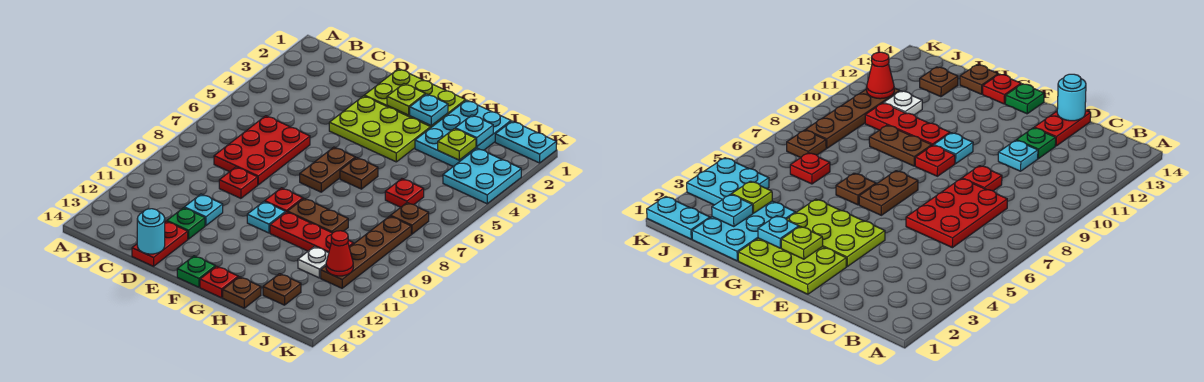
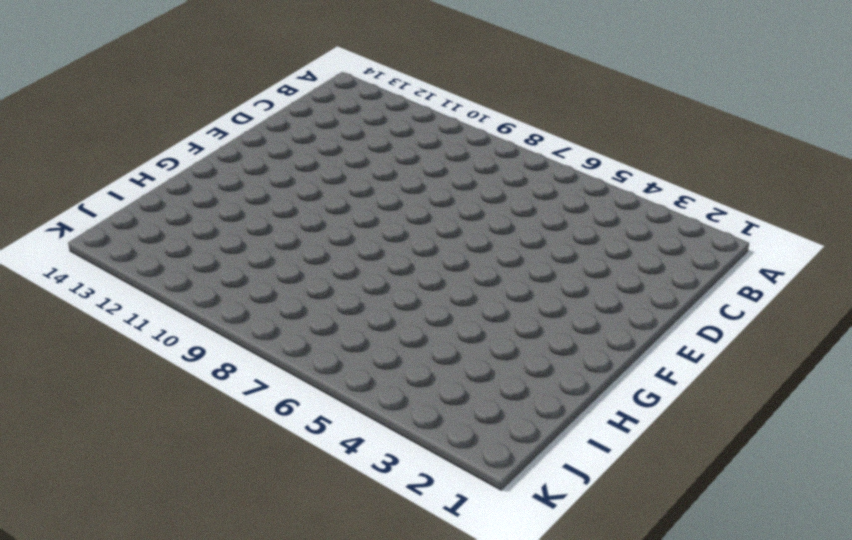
none -> red 2x3 plate [214,116,310,185]
none -> red 1x1 plate [219,167,258,198]
none -> cyan 1x1 plate [184,194,223,226]
none -> green 1x1 plate [167,208,205,239]

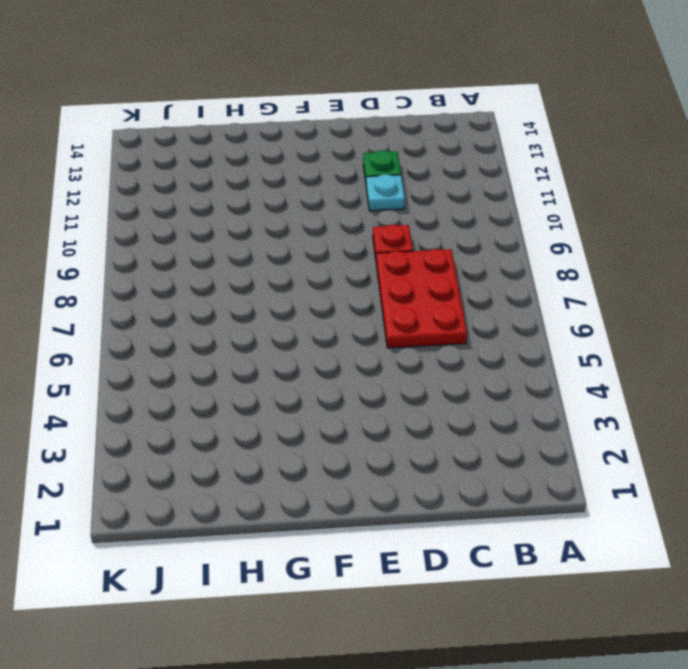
none -> red 1x2 plate [132,221,188,266]
none -> lime 2x3 plate [364,69,466,127]
none -> lime 2x3 plate [329,96,431,162]
none -> brown 1x2 plate [300,147,355,192]

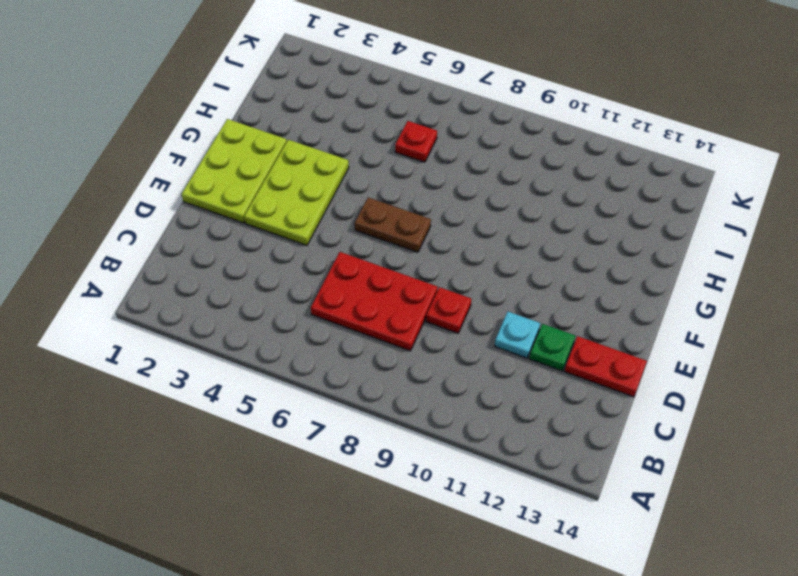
none -> red 1x1 plate [265,188,303,212]
none -> cyan 1x1 plate [247,201,286,233]
none -> green 1x1 plate [177,256,216,287]
none -> brown 1x1 plate [340,158,378,189]

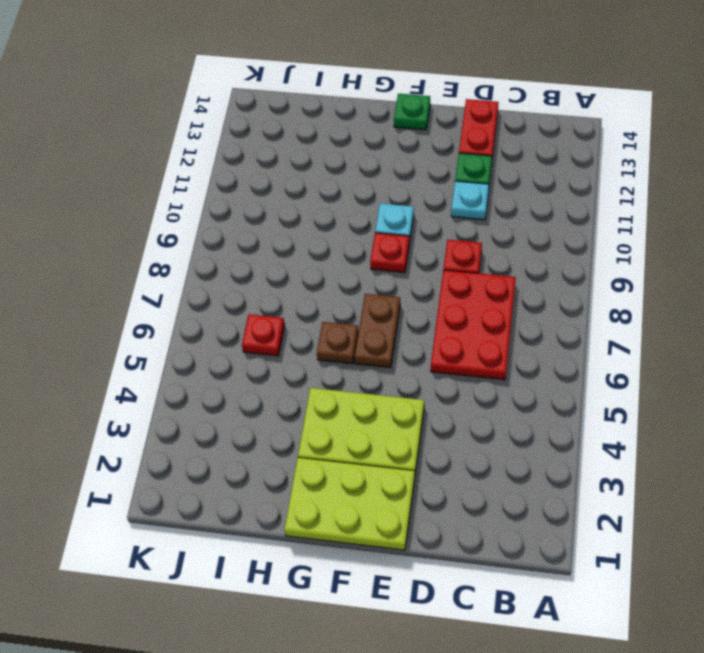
none -> brown 1x2 plate [287,198,348,233]
none -> red 1x3 plate [270,212,354,253]
none -> red 1x1 plate [200,266,238,298]
none -> cyan 2x3 plate [415,100,511,166]

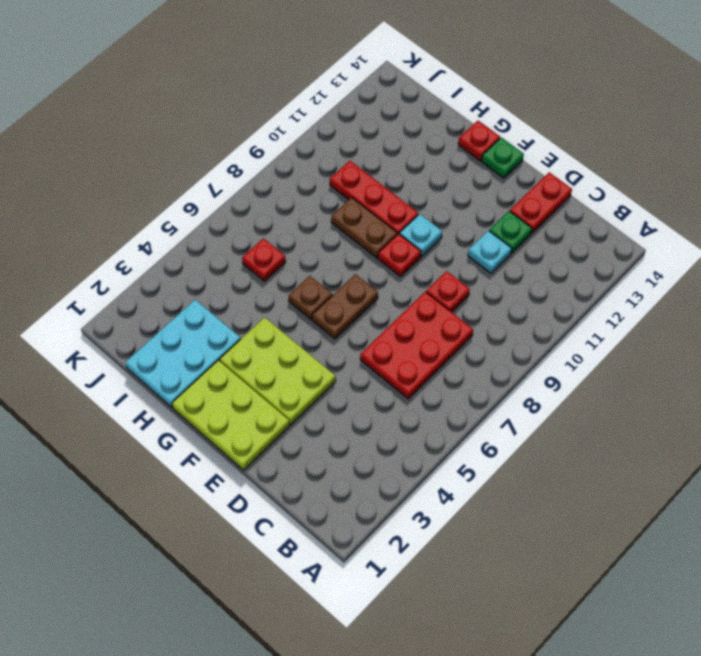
none -> brown 1x1 plate [223,277,261,308]
none -> white 1x1 plate [298,246,329,278]
none -> brown 1x1 plate [263,274,301,305]
none -> cyan 1x2 plate [495,121,556,163]

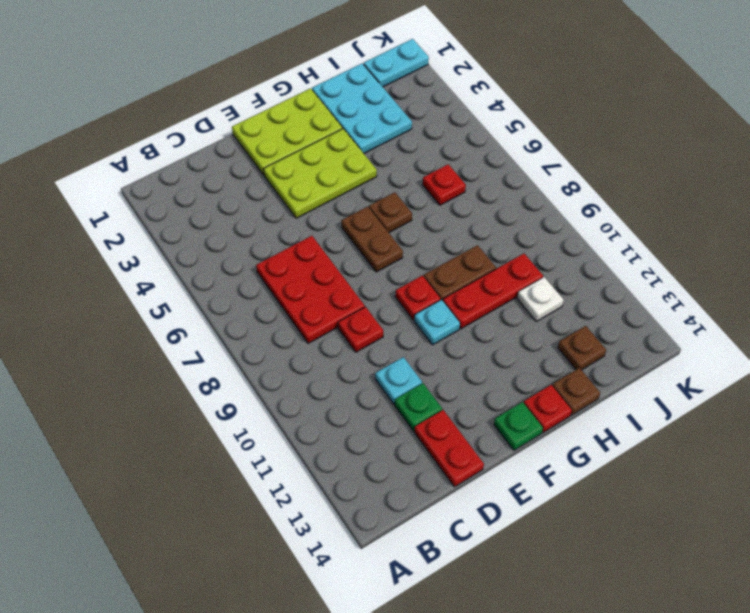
none -> cyan 2x2 plate [443,148,521,204]
none -> brown 1x1 plate [391,203,429,234]
none -> brown 1x4 plate [321,216,411,288]
none -> cyan 1x1 round brick [137,209,165,254]

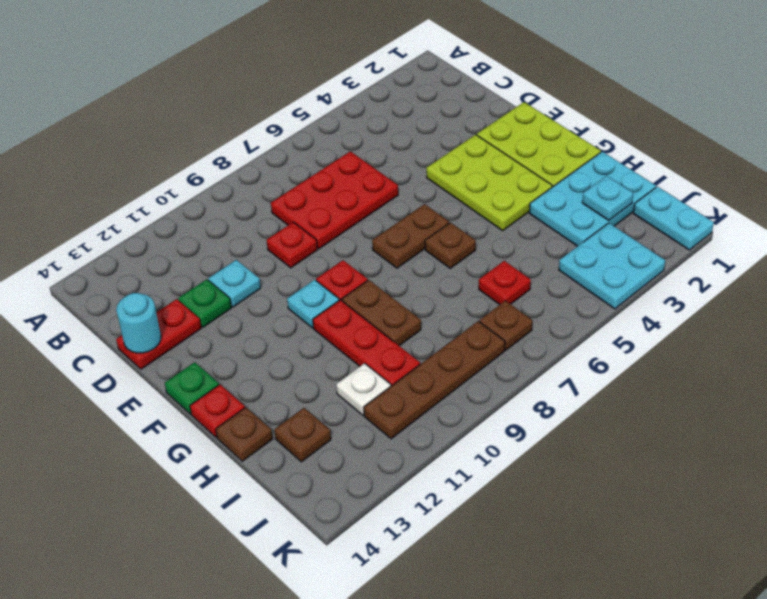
none -> lime 1x1 plate [387,84,425,115]
none -> cyan 1x1 plate [410,94,448,126]
none -> lime 1x1 plate [438,129,476,160]
none -> red 1x1 cone [326,231,353,276]

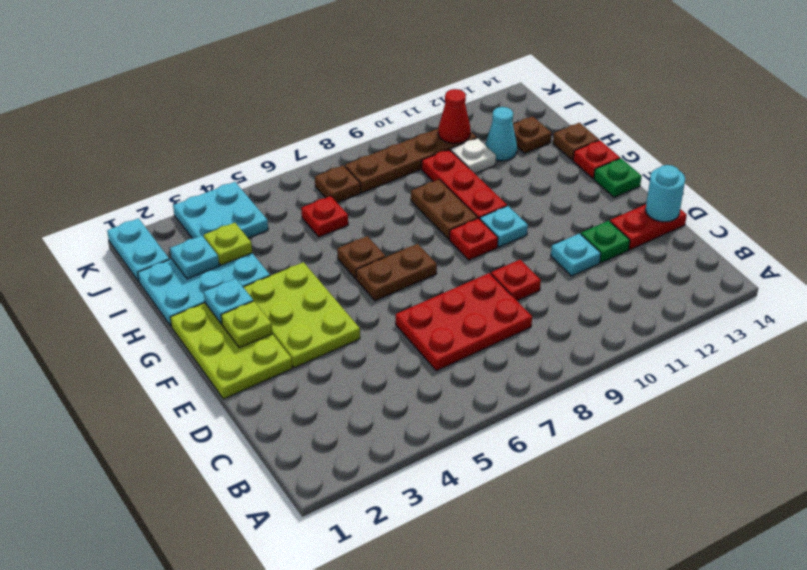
cyan 1x1 cone [485,107,517,161] -> none

